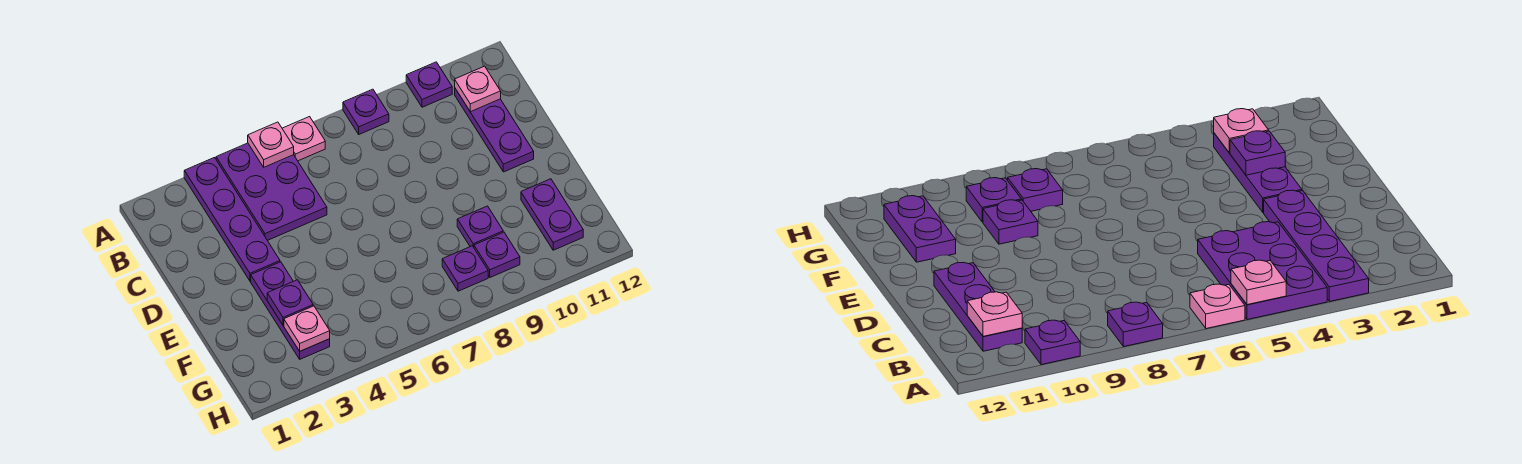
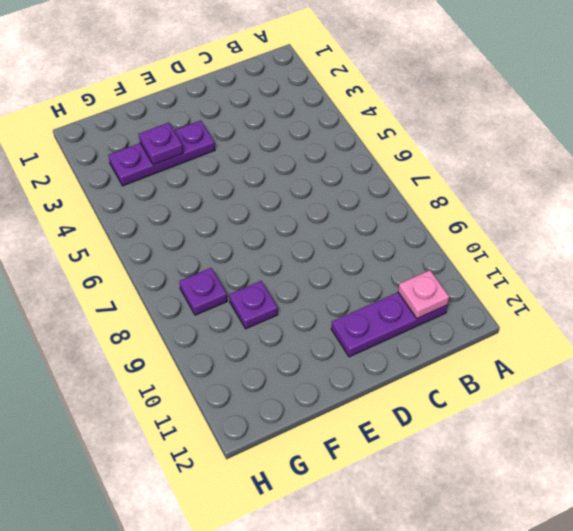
none -> purple 1x4 plate [184,158,280,281]
none -> purple 2x3 plate [216,143,327,240]
none -> pink 1x1 plate [282,117,325,161]

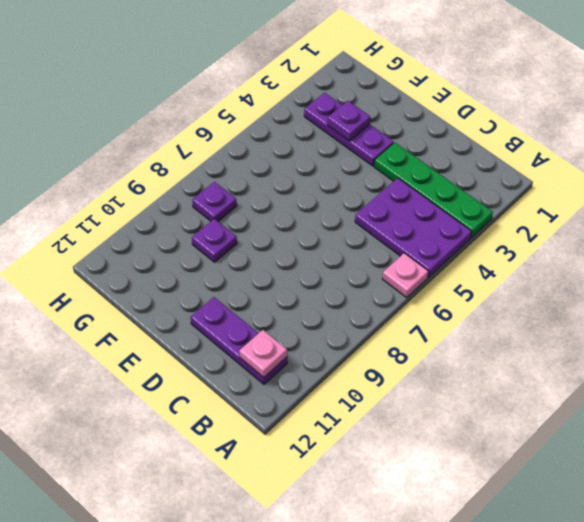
green 1x4 plate [374,142,493,237] -> purple 1x4 plate [184,158,280,281]
none -> purple 1x1 plate [343,89,389,134]
none -> purple 1x1 plate [406,62,452,107]
none -> purple 1x2 plate [521,179,583,250]

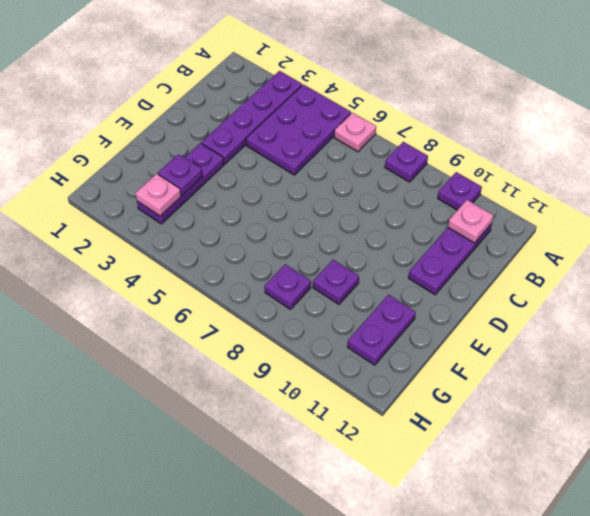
none -> purple 1x1 plate [474,232,520,277]
none -> pink 1x1 plate [248,122,294,167]

